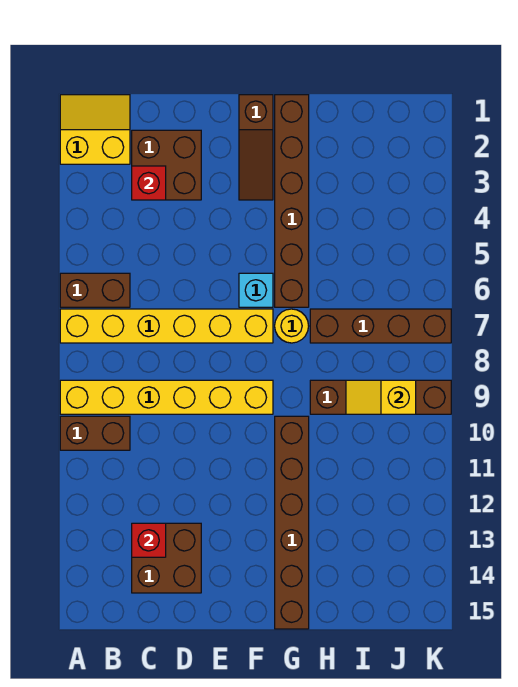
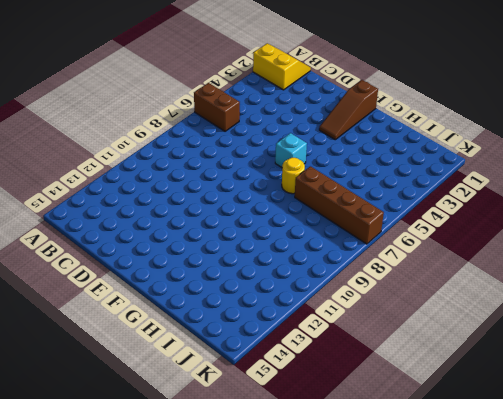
none -> yellow 1x6 brick [60,309,273,343]
none -> yellow 1x6 brick [60,380,273,414]
none -> brown 1x2 brick [60,416,130,450]

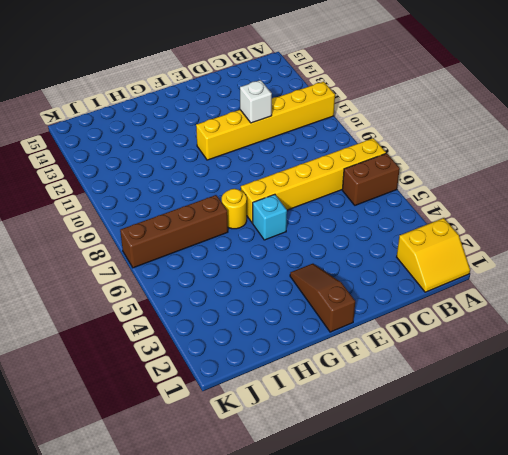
yellow 1x6 brick [196,82,335,160] -> yellow 1x6 brick moved to [60,380,273,414]
white 1x1 brick [240,80,272,123] -> none
none -> brown 1x2 brick [60,416,130,450]
none -> brown 2x2 brick [132,130,201,200]
none -> brown 2x2 brick [132,523,201,593]

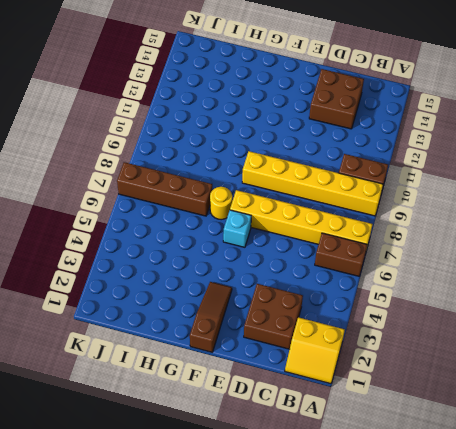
none -> brown 1x6 brick [275,95,309,307]
none -> brown 1x6 brick [275,416,309,629]
none -> brown 1x4 brick [310,380,451,414]

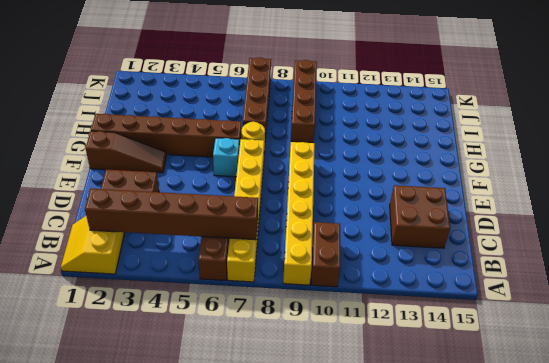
brown 1x6 brick [85,188,258,240] -> brown 1x6 brick moved to [275,416,309,629]
none -> red 1x1 brick [132,166,166,200]
none -> red 1x1 brick [132,523,166,557]
none -> yellow 1x2 slope [346,380,416,414]

